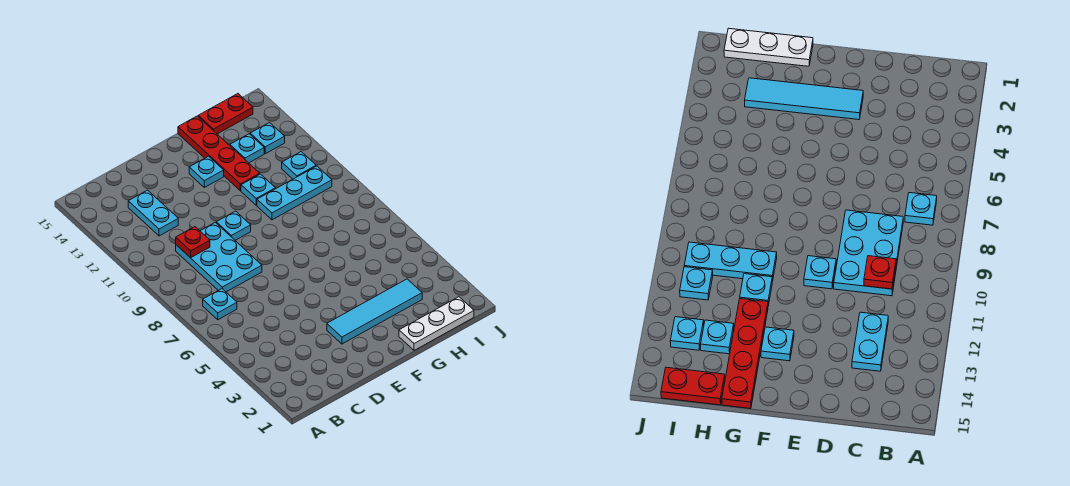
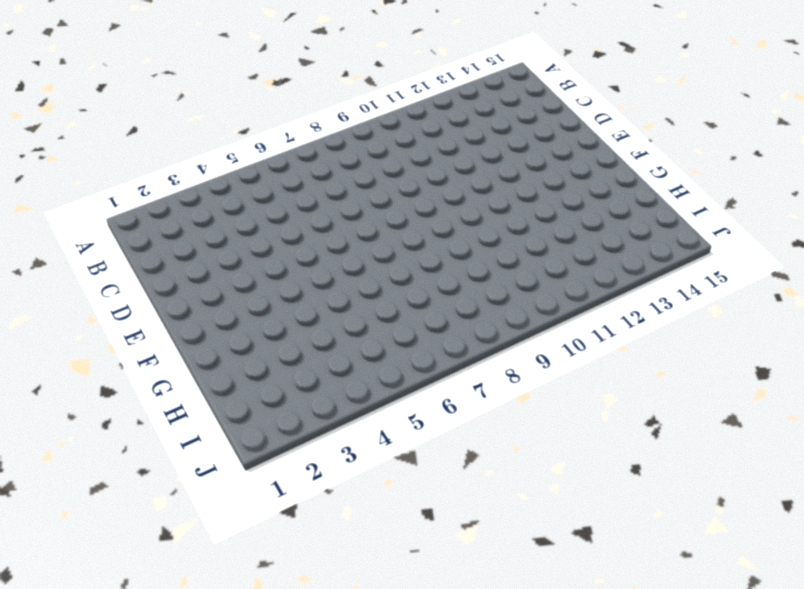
none -> cyan 1x1 plate [203,289,237,320]
none -> cyan 2x3 plate [176,222,262,292]
none -> cyan 1x2 plate [128,190,178,236]

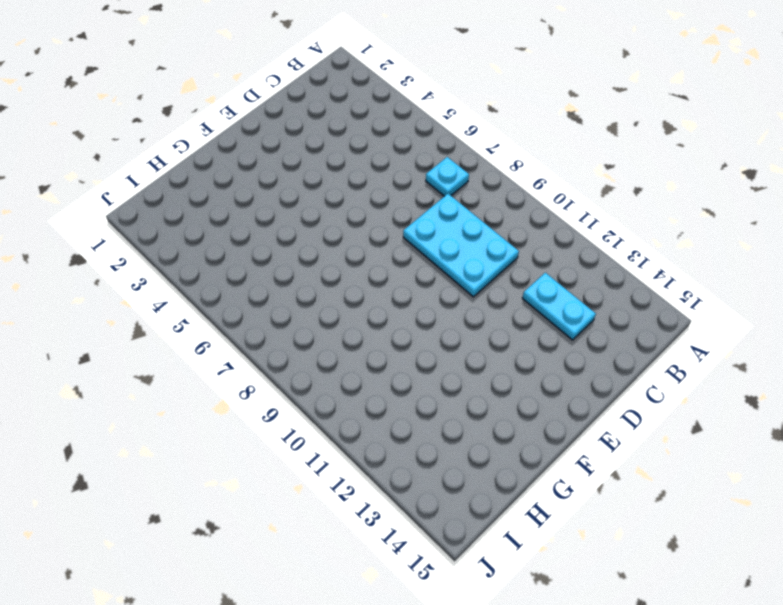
none -> cyan 1x4 tile [327,279,422,344]
none -> cyan 1x1 plate [216,211,251,240]
none -> cyan 1x1 plate [189,156,224,187]

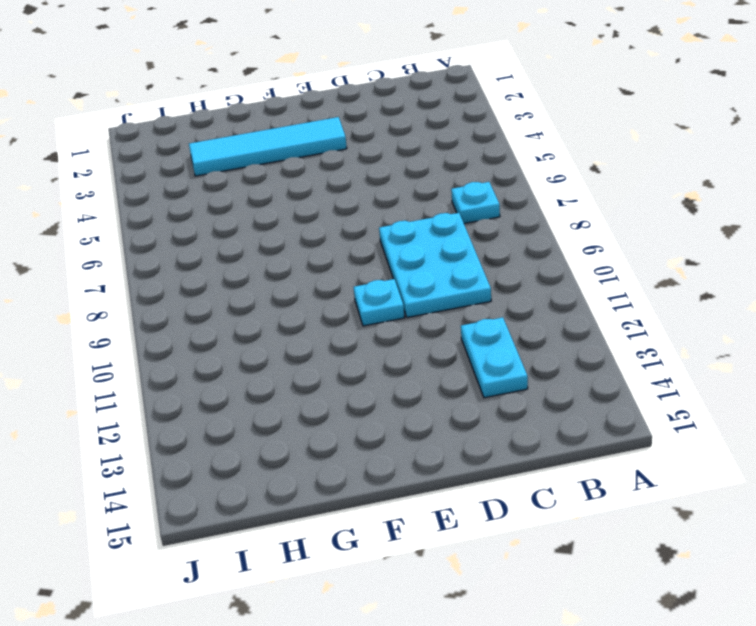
none -> cyan 1x1 plate [189,156,224,187]
none -> white 1x3 plate [399,297,474,350]
none -> cyan 1x3 plate [257,166,332,220]

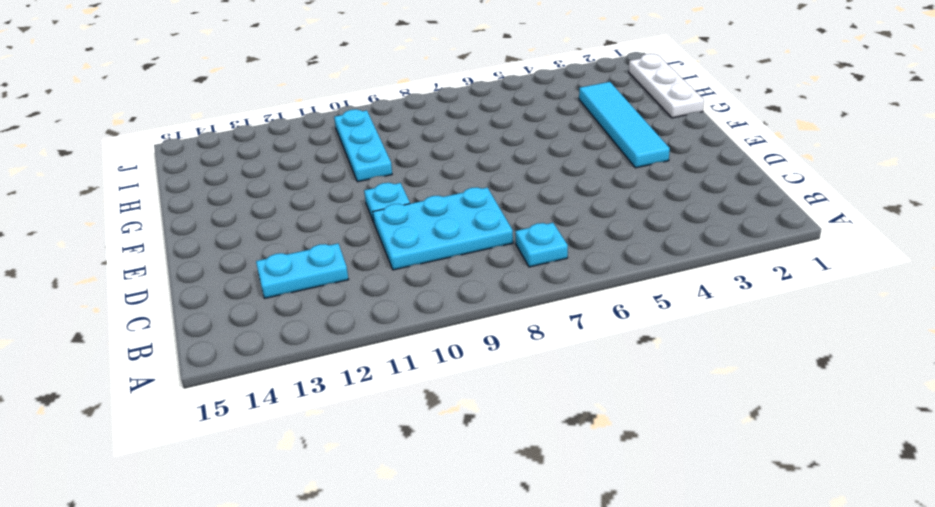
none -> cyan 1x1 plate [189,156,224,187]
none -> cyan 1x1 plate [241,174,276,205]
none -> red 1x4 plate [178,116,260,191]

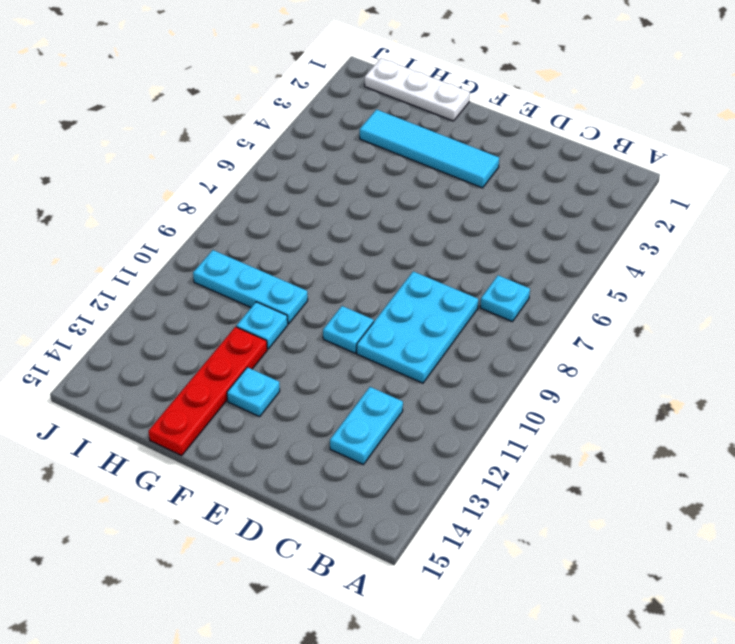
none -> cyan 1x1 plate [230,134,264,163]
none -> red 1x2 plate [198,94,253,134]
none -> cyan 1x1 plate [282,152,316,179]

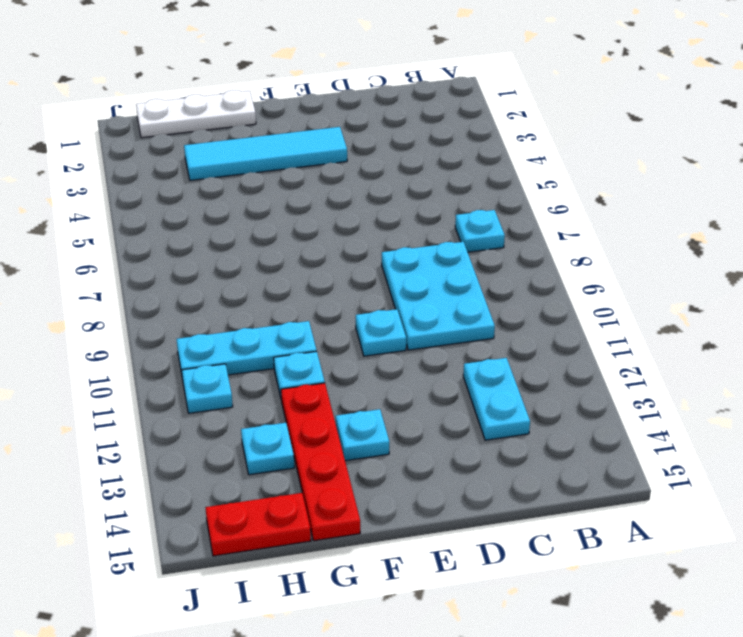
none -> cyan 1x1 plate [250,123,285,154]
none -> red 1x1 plate [176,227,210,258]

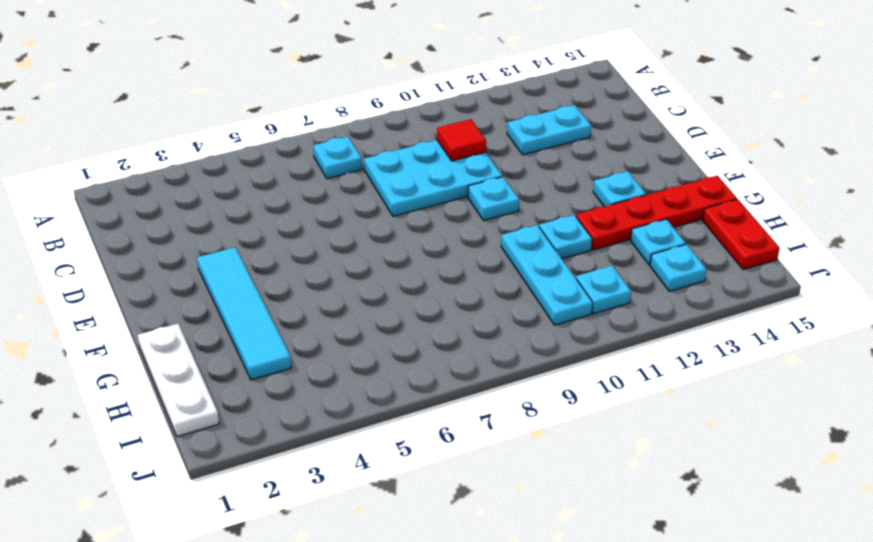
red 1x1 tile [437,119,486,161] -> red 1x1 plate [176,227,210,258]

